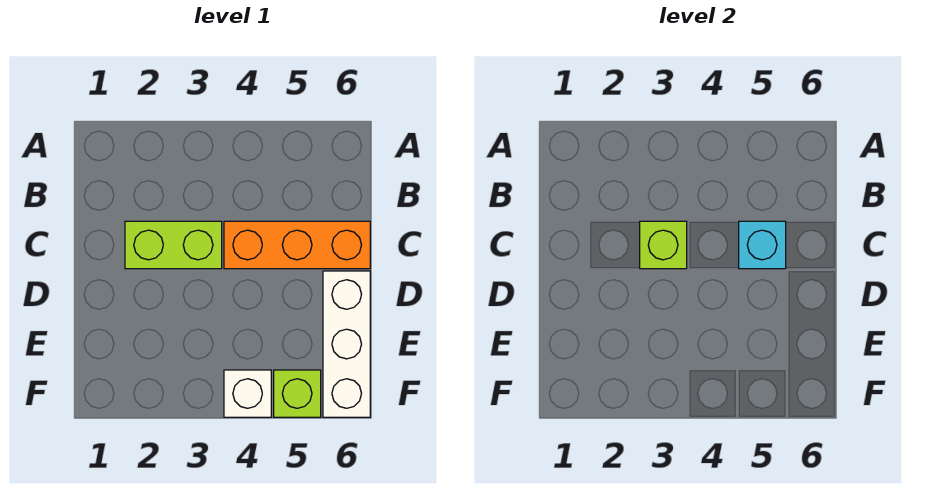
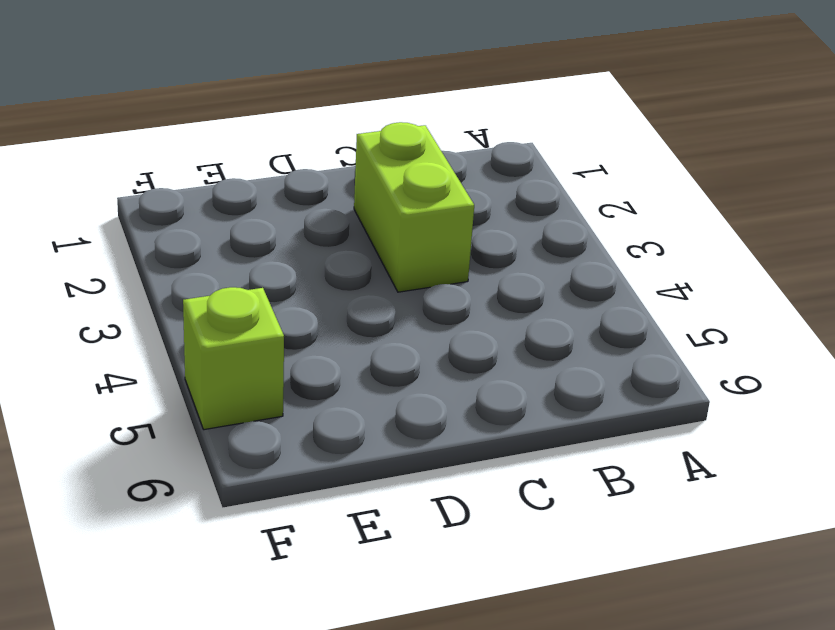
none -> orange 1x3 brick [224,221,370,269]
none -> white 1x3 brick [323,271,370,417]

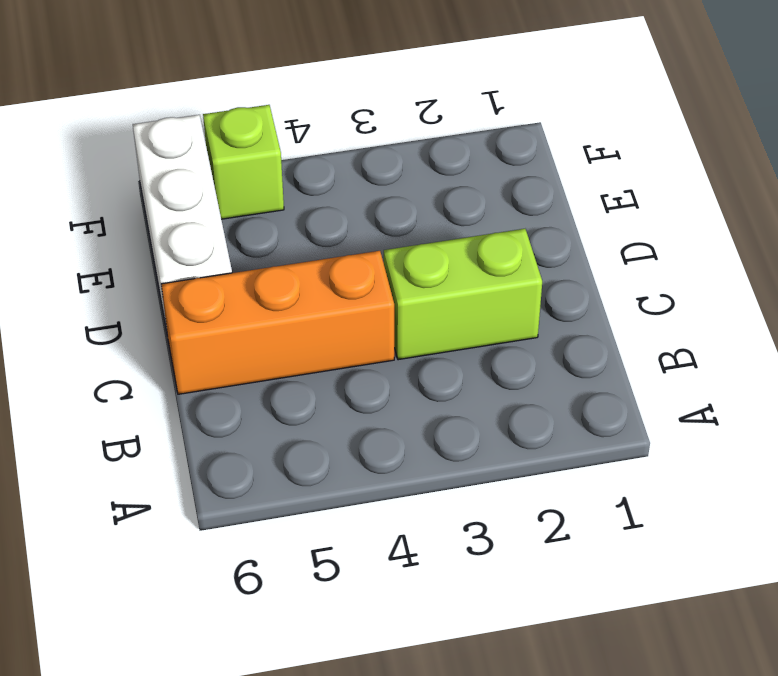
none -> white 1x1 brick [224,370,271,417]
none -> lime 1x1 brick [640,221,687,269]

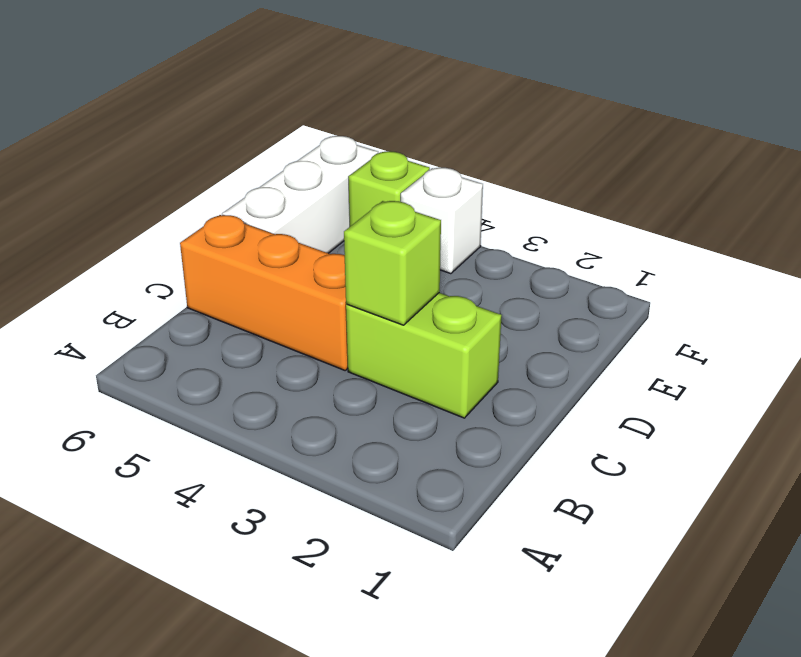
none -> cyan 1x1 brick [739,221,786,269]

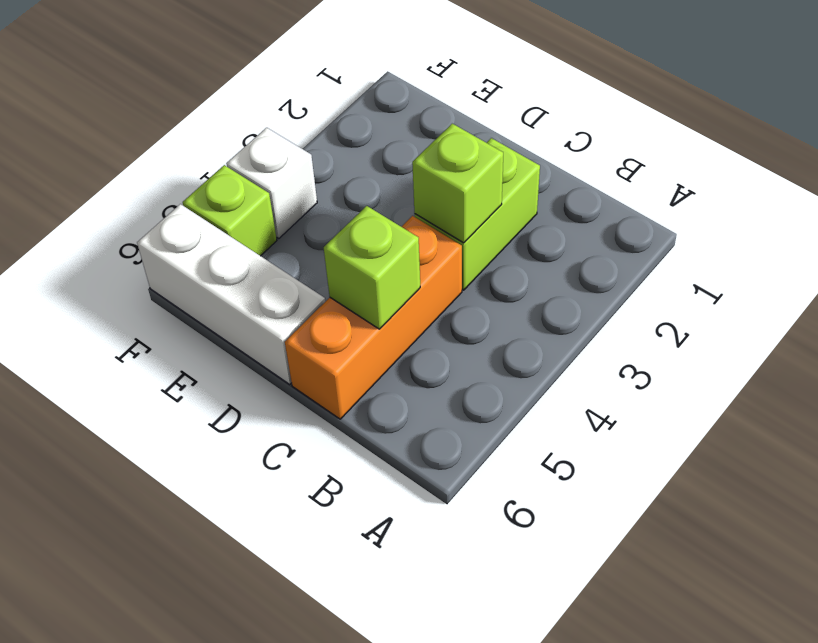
lime 1x1 brick [324,206,420,329] -> cyan 1x1 brick [739,221,786,269]

